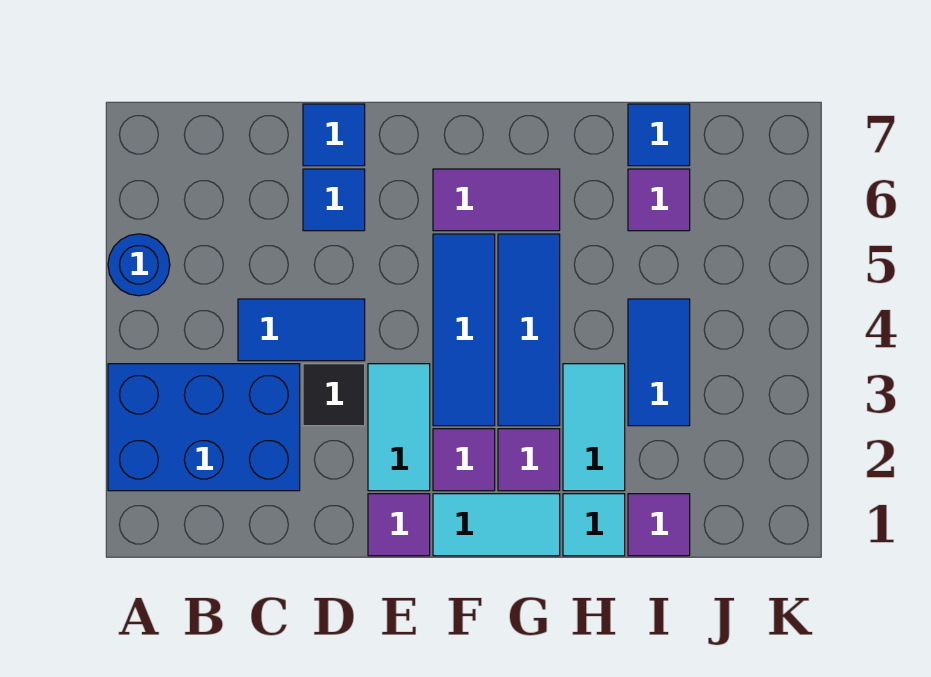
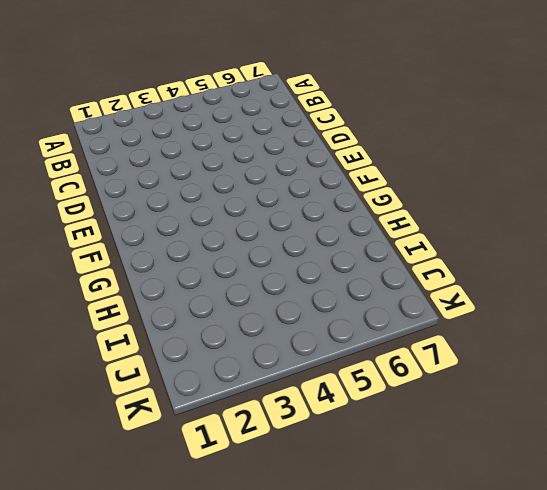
none -> blue 2x3 brick [108,364,300,491]
none -> blue 1x1 round brick [108,234,170,296]
none -> blue 1x2 tile [238,299,365,361]

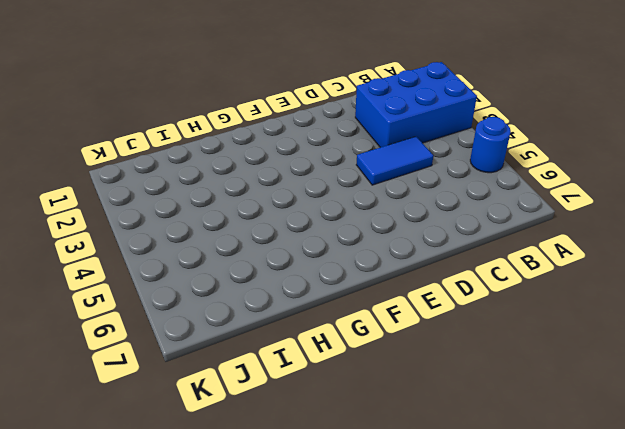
none -> black 1x1 tile [303,364,365,426]
none -> blue 1x1 tile [303,169,365,231]
none -> blue 1x1 tile [303,104,365,166]

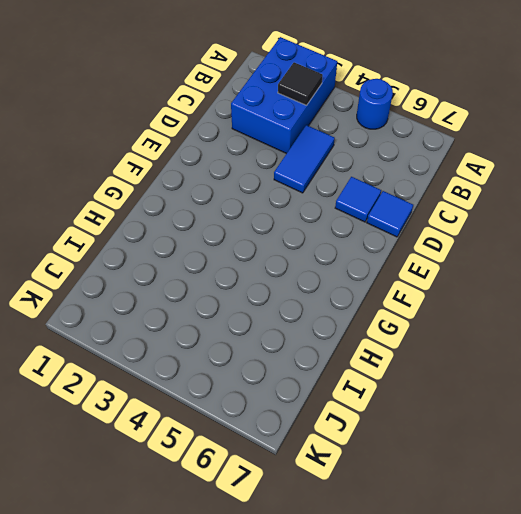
black 1x1 tile [278,62,323,106] -> black 1x1 tile moved to [303,364,365,426]
none -> purple 1x1 tile [368,494,430,556]
none -> cyan 1x2 tile [368,364,430,491]
none -> cyan 1x2 tile [433,494,560,556]

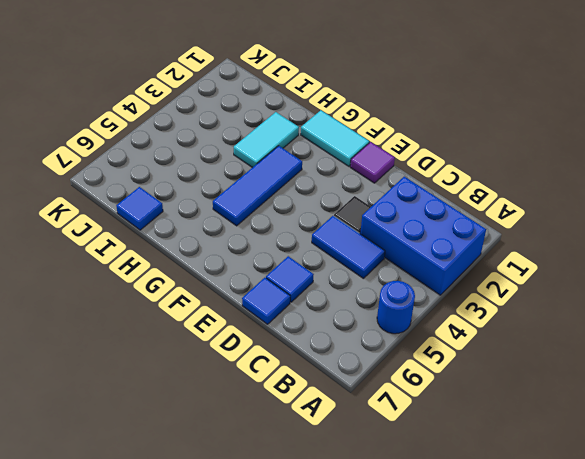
none -> cyan 1x2 tile [368,364,430,491]
none -> purple 1x1 tile [433,429,495,491]
none -> blue 1x3 tile [433,234,495,426]

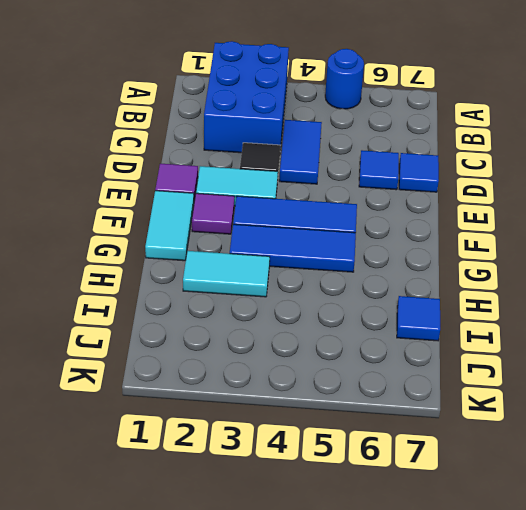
none -> purple 1x2 tile [433,169,560,231]
none -> purple 1x1 tile [498,429,560,491]
none -> cyan 1x1 tile [563,494,625,556]

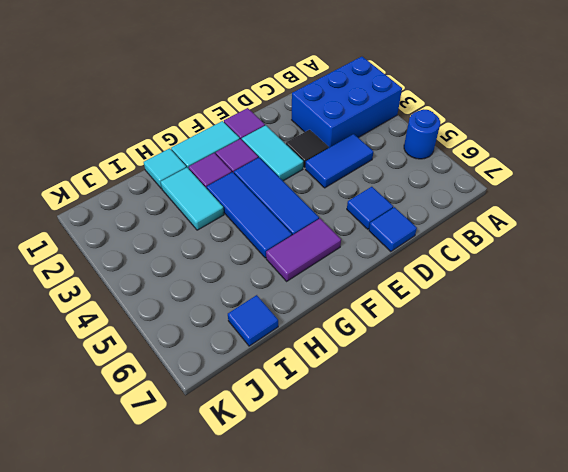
none -> purple 1x1 tile [628,494,690,556]
none -> blue 1x2 tile [628,299,690,426]
none -> purple 1x1 tile [628,169,690,231]

